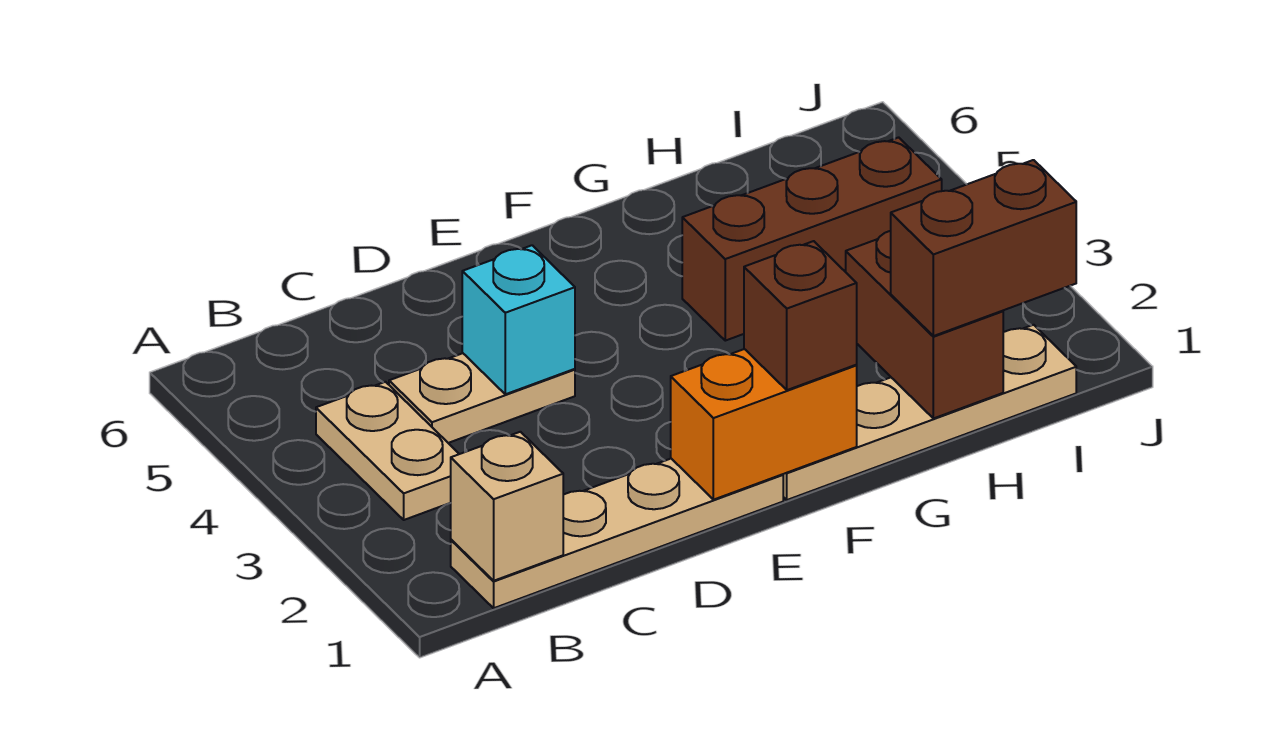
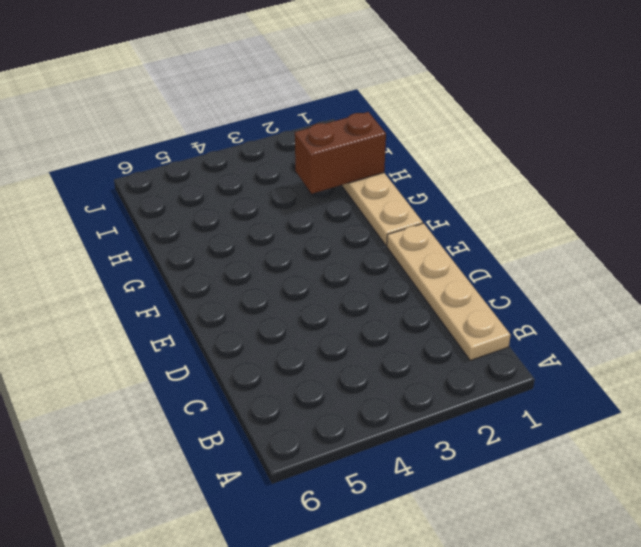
none -> tan 1x2 plate [316,382,459,520]
none -> tan 1x2 plate [389,353,575,443]

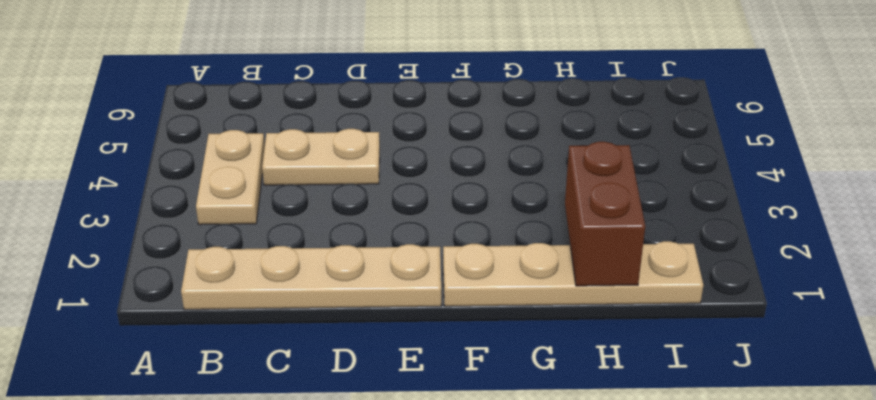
none -> brown 1x3 brick [682,137,942,341]
none -> tan 1x1 brick [451,432,563,581]

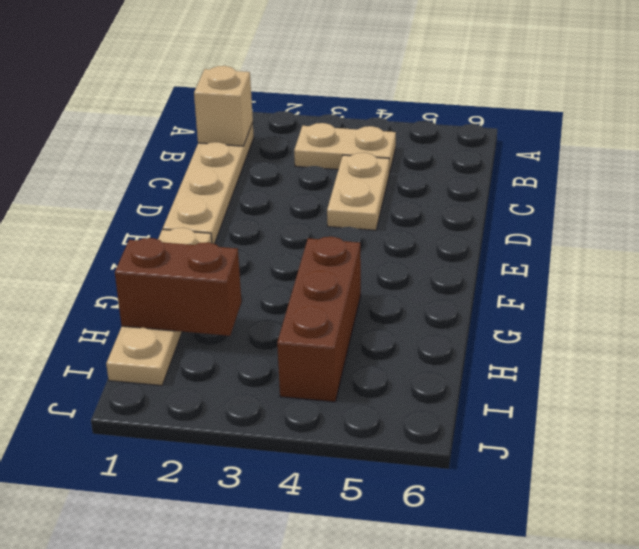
none -> cyan 1x1 brick [462,245,575,394]
none -> orange 1x2 brick [671,349,857,500]

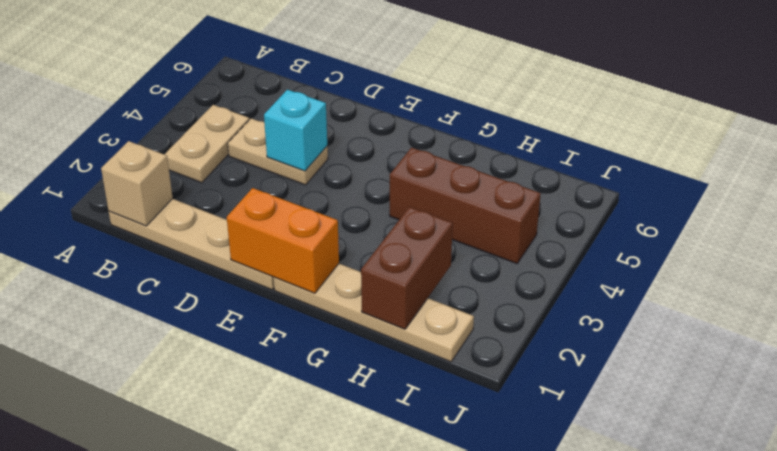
none -> brown 1x1 brick [744,241,857,390]
none -> brown 1x2 brick [891,160,1076,336]

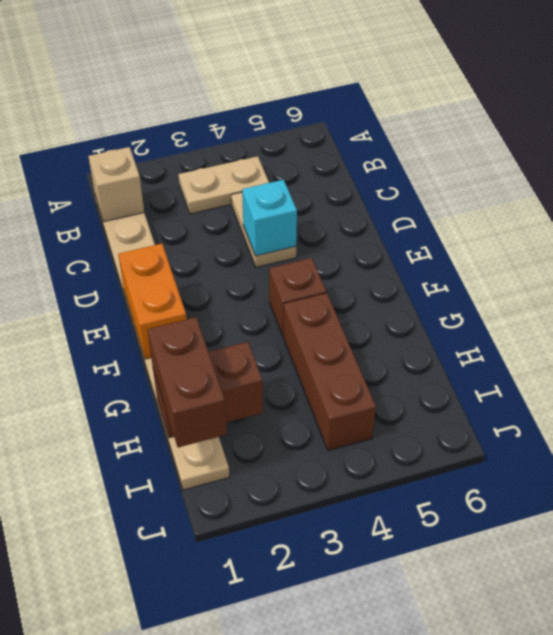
brown 1x1 brick [269,258,326,335] -> brown 1x1 brick moved to [744,241,857,390]

